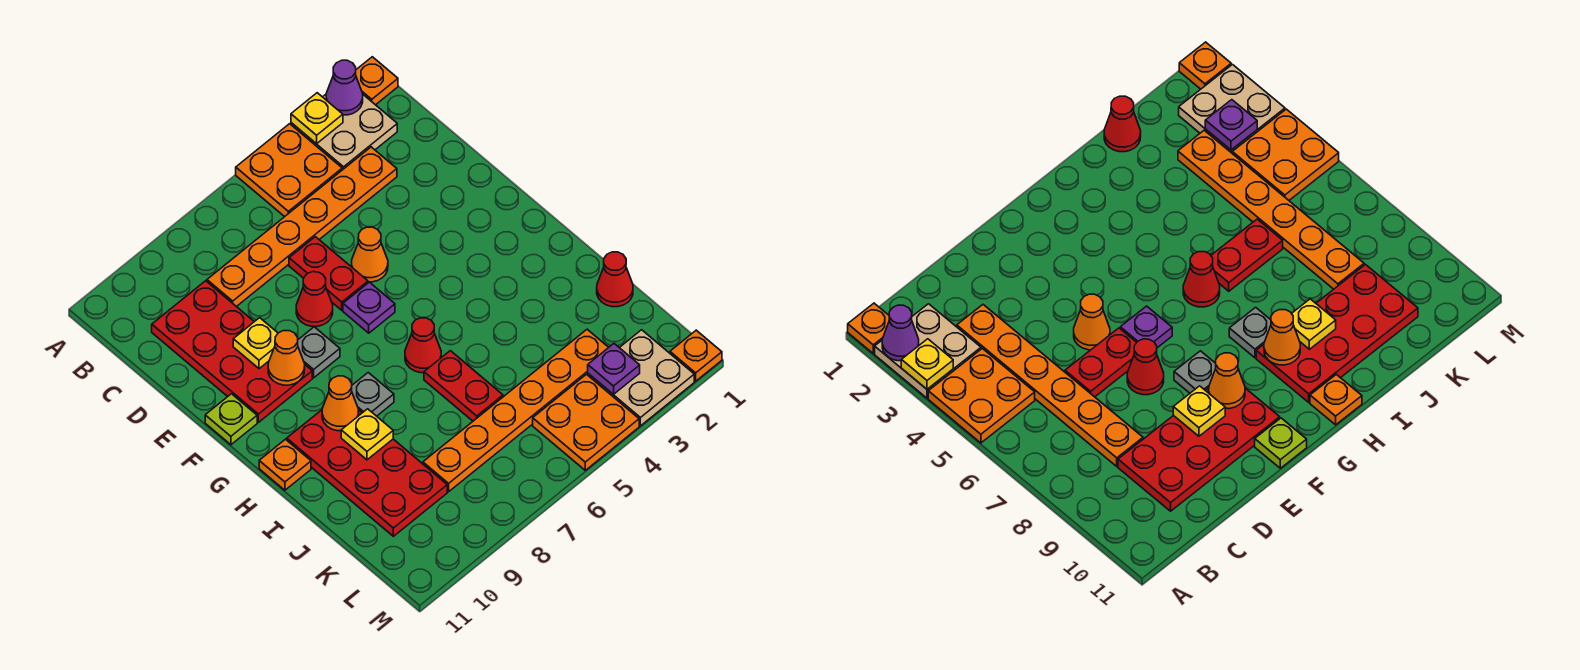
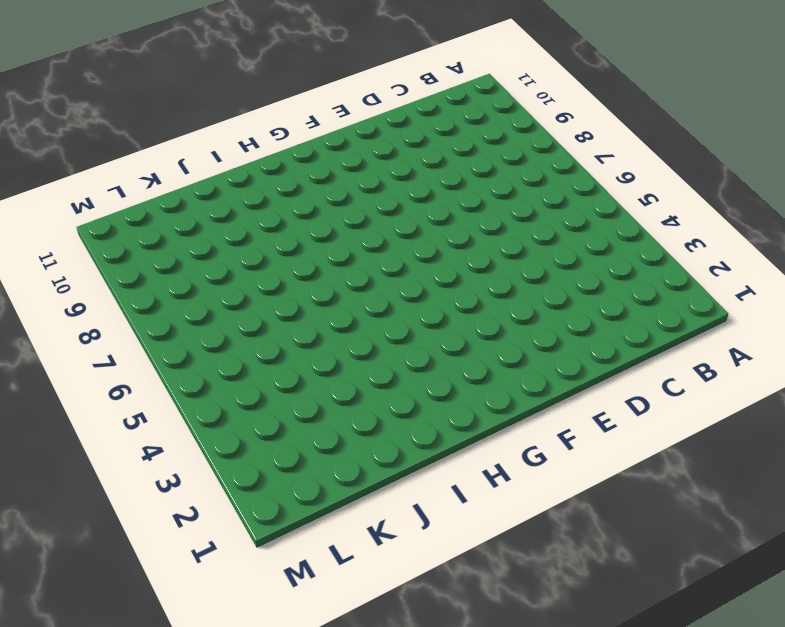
none -> orange 1x1 plate [356,57,398,105]
none -> tan 2x2 plate [291,95,397,170]
none -> orange 2x2 plate [236,124,342,217]

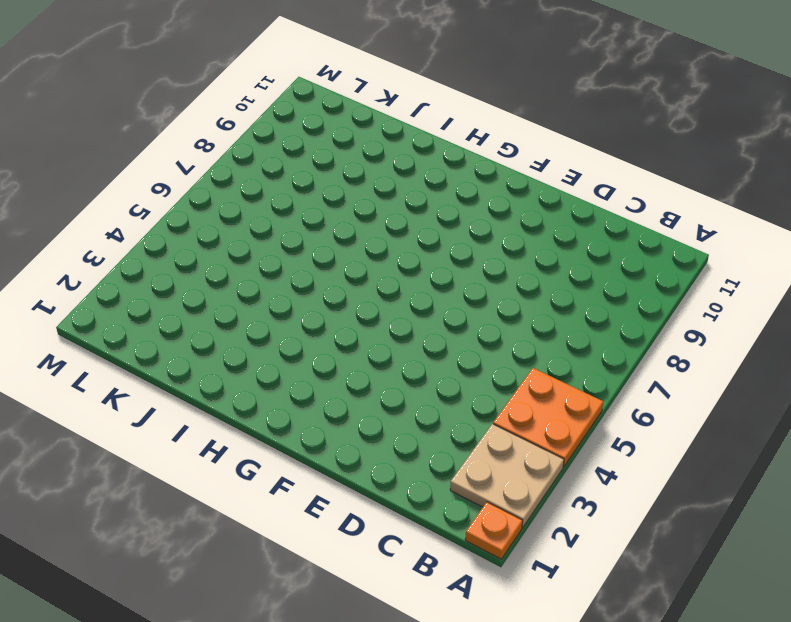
none -> orange 1x6 plate [207,147,397,307]
none -> red 2x4 plate [152,281,312,422]
none -> red 1x2 plate [289,237,368,310]

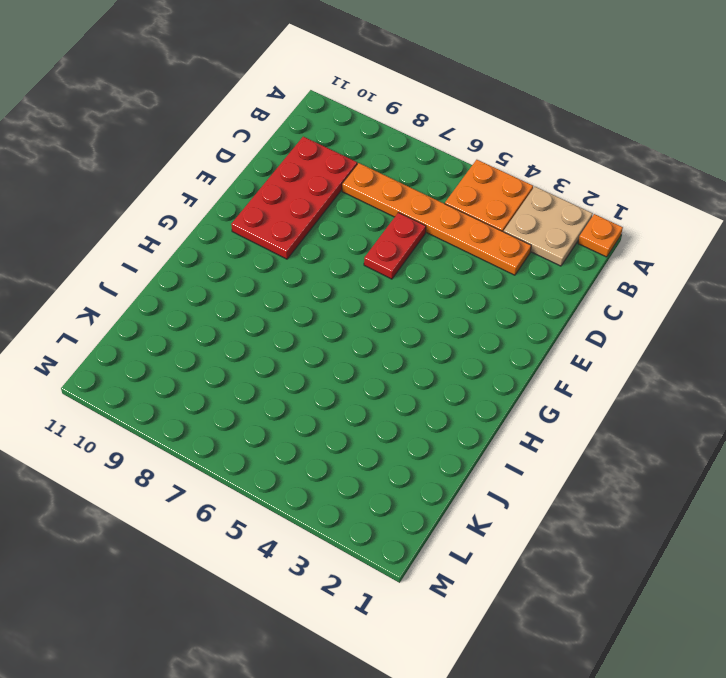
none -> orange 1x1 cone [352,227,388,282]
none -> red 1x1 cone [296,272,333,327]
none -> purple 1x1 plate [343,282,395,333]

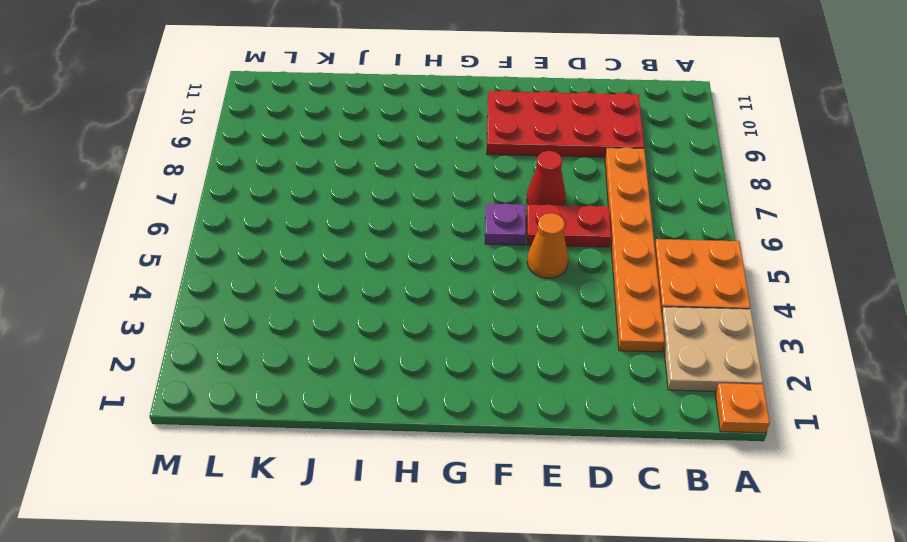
none -> grey 1x1 plate [298,327,340,378]
none -> lime 1x1 plate [205,394,257,445]
none -> red 1x1 cone [405,318,441,373]

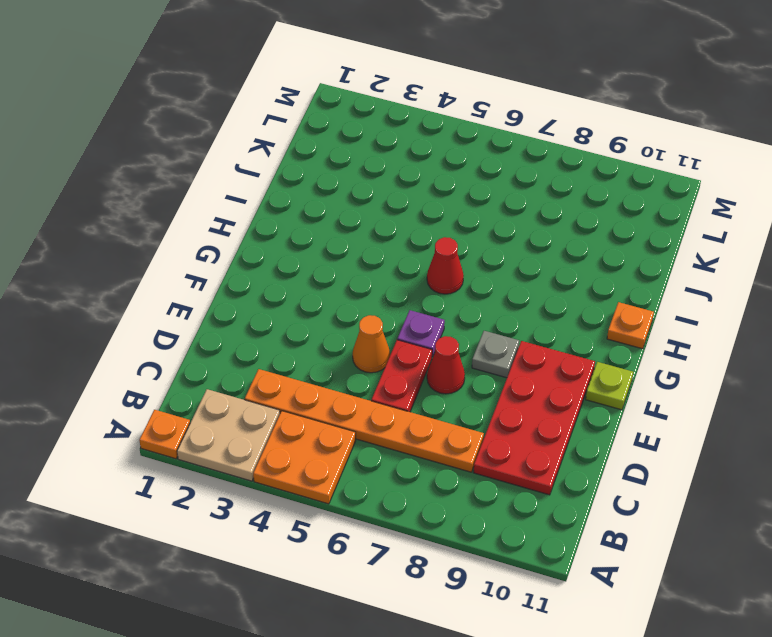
none -> grey 1x1 plate [352,373,394,416]
none -> red 2x4 plate [287,410,447,536]
none -> red 1x2 plate [424,351,503,421]

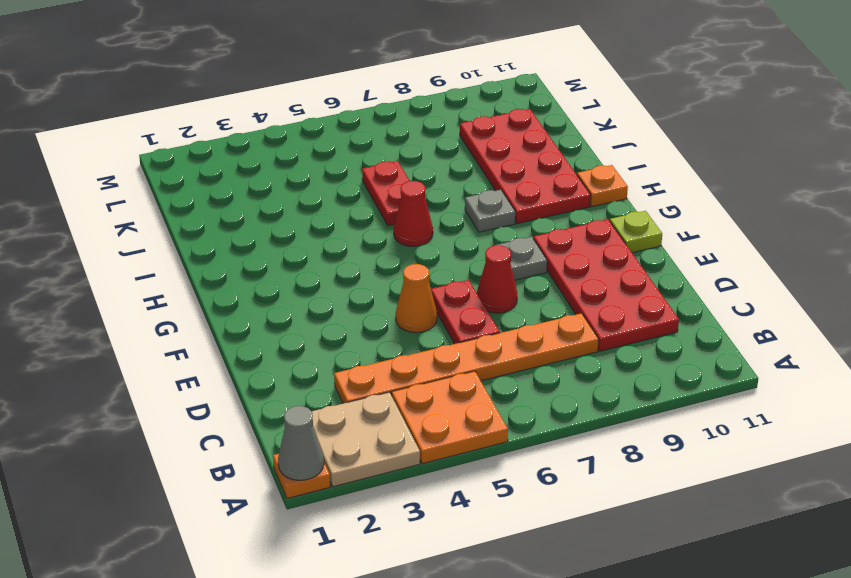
grey 1x1 cone [278,406,324,480] -> none
none -> purple 1x1 plate [343,282,395,333]
none -> red 1x1 cone [597,252,633,307]
none -> orange 1x6 plate [423,329,609,492]

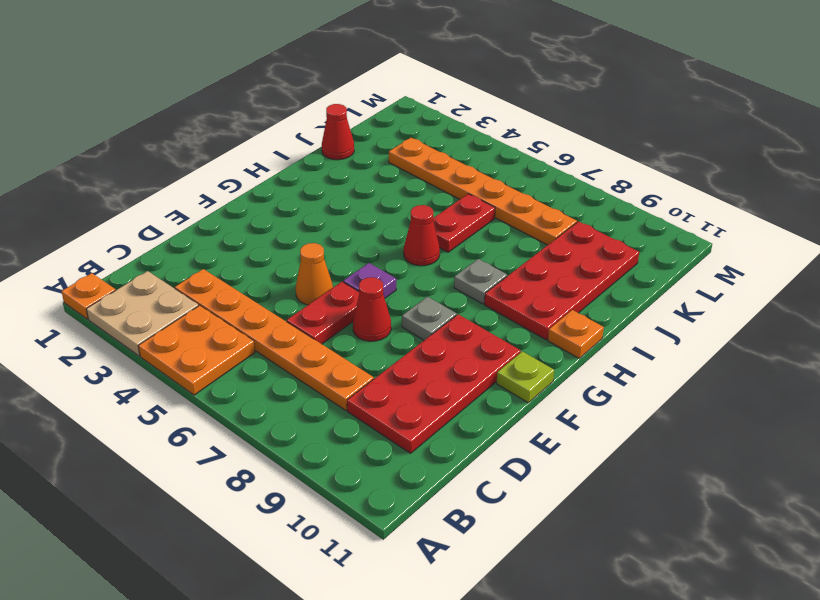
none -> tan 2x2 plate [588,330,694,426]
none -> orange 2x2 plate [533,374,639,470]
none -> orange 1x1 plate [670,330,722,381]

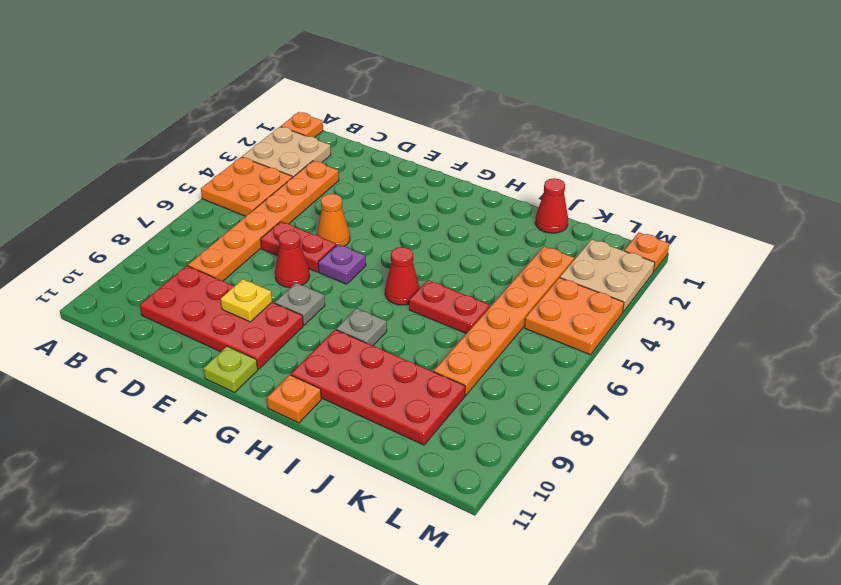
none -> purple 1x1 cone [326,60,363,115]
none -> yellow 1x1 plate [291,93,343,144]
none -> orange 1x1 cone [268,331,305,385]

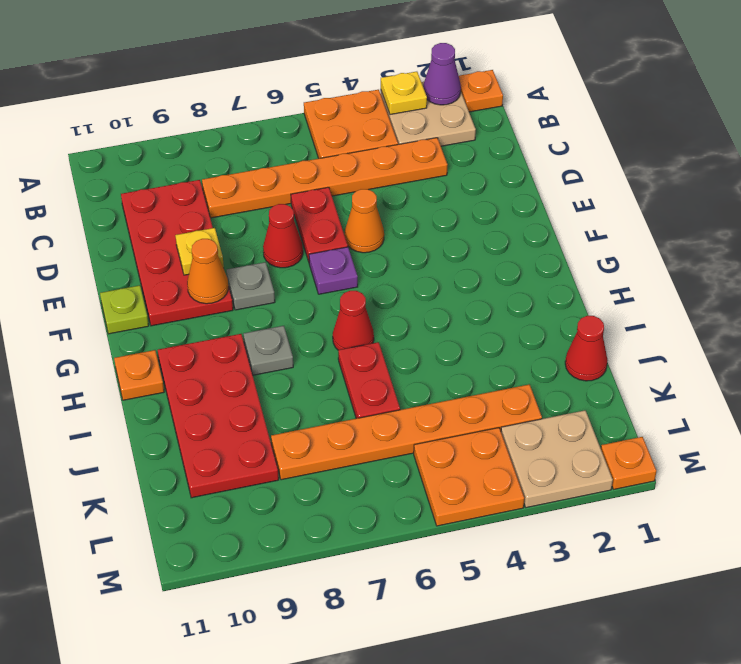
none -> orange 1x1 cone [322,376,359,431]
none -> yellow 1x1 plate [341,409,393,460]
none -> purple 1x1 plate [588,344,640,394]

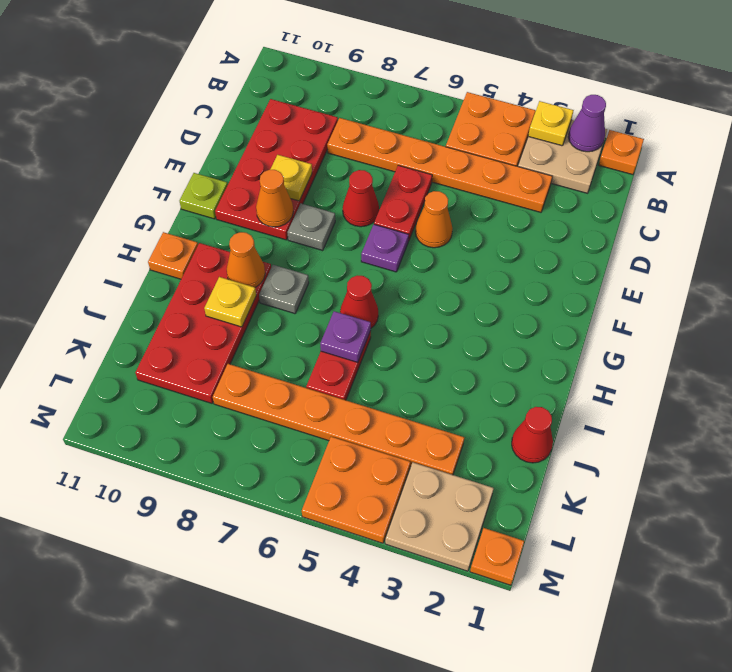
purple 1x1 plate [320,311,371,362] -> purple 1x1 plate moved to [588,344,640,394]

